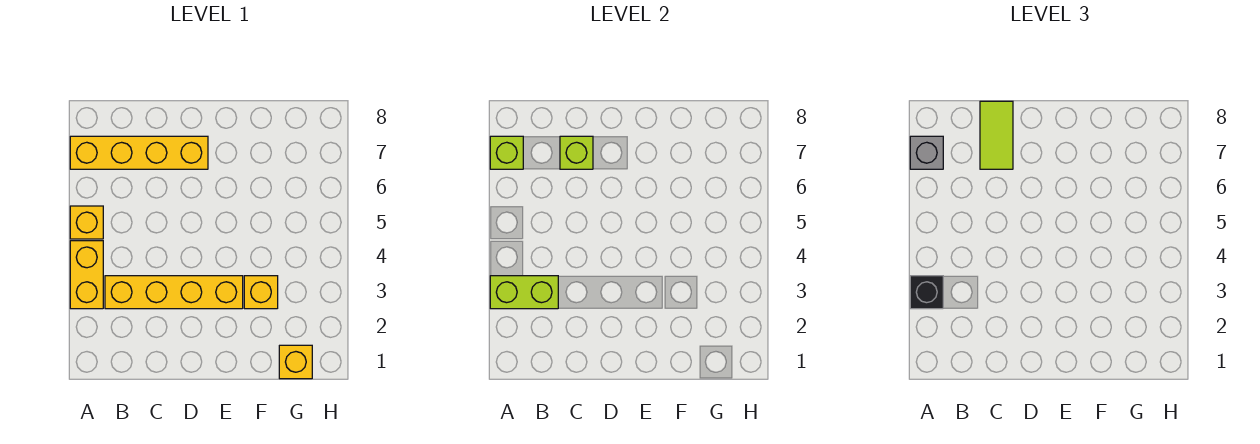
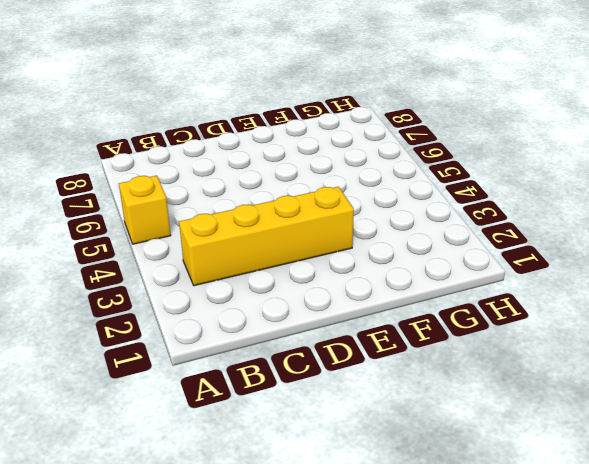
none -> yellow 1x2 brick [70,241,103,309]
none -> yellow 1x4 brick [70,136,208,169]
none -> yellow 1x1 brick [244,276,278,309]

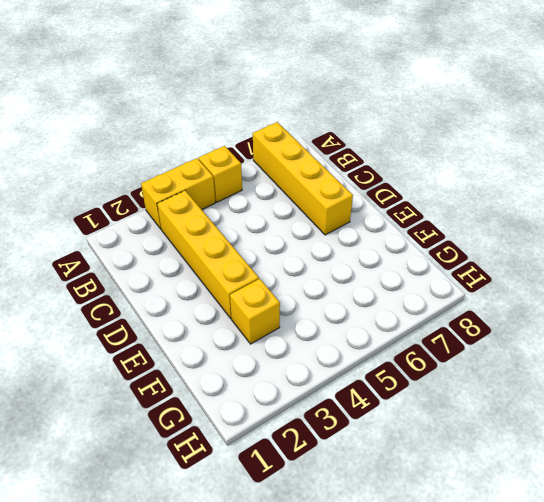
none -> yellow 1x1 brick [279,345,312,379]
none -> lime 1x2 brick [490,276,558,309]
none -> lime 1x1 brick [490,136,523,169]

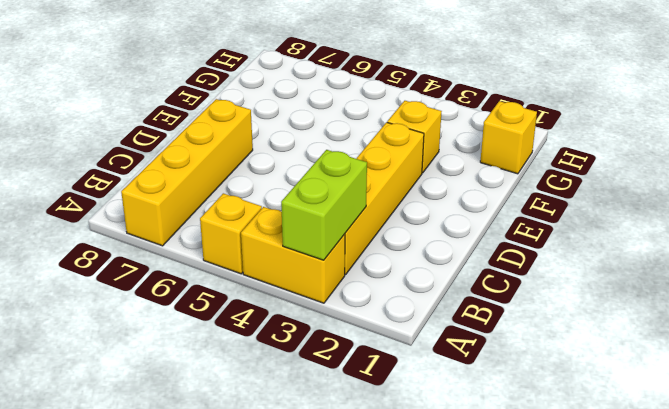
none -> lime 1x1 brick [490,136,523,169]
none -> lime 1x1 brick [560,136,593,169]
none -> black 1x1 brick [910,276,943,309]

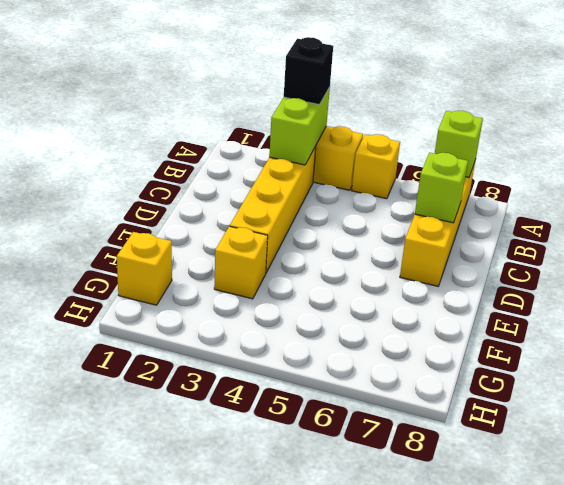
none -> grey 1x1 brick [910,136,943,169]
none -> lime 1x2 tile [980,101,1013,169]

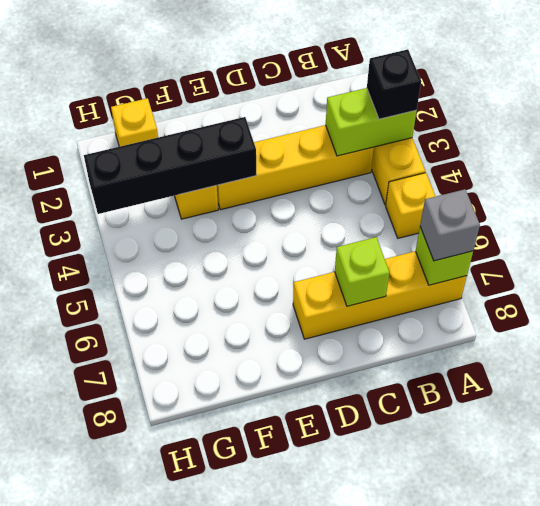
black 1x4 brick [84,117,256,214] -> none
none -> lime 1x2 tile [980,101,1013,169]

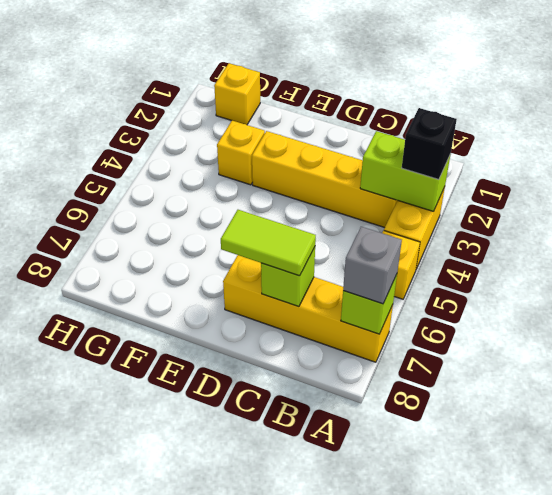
lime 1x2 tile [221,210,316,276] -> lime 1x2 tile turned to [980,101,1013,169]

